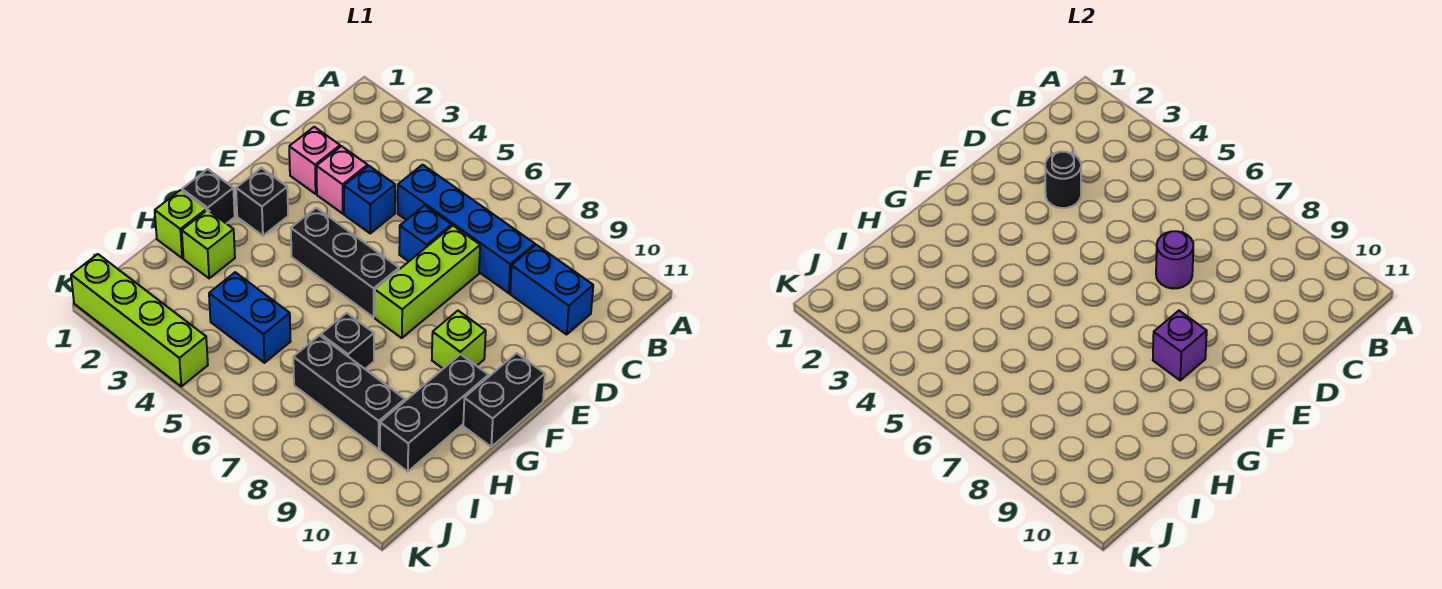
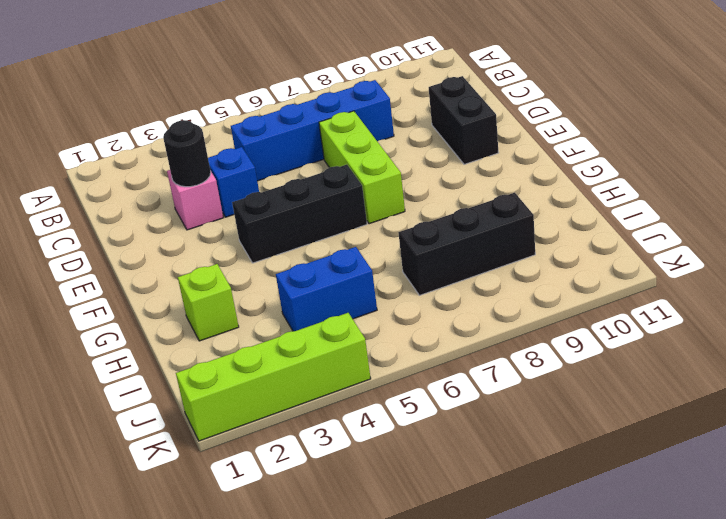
black 1x2 brick [429,76,498,164] -> black 1x2 brick moved to [463,353,545,447]
none -> blue 1x2 brick [510,245,593,335]
none -> pink 1x1 brick [289,127,340,194]
none -> blue 1x1 brick [399,205,452,261]

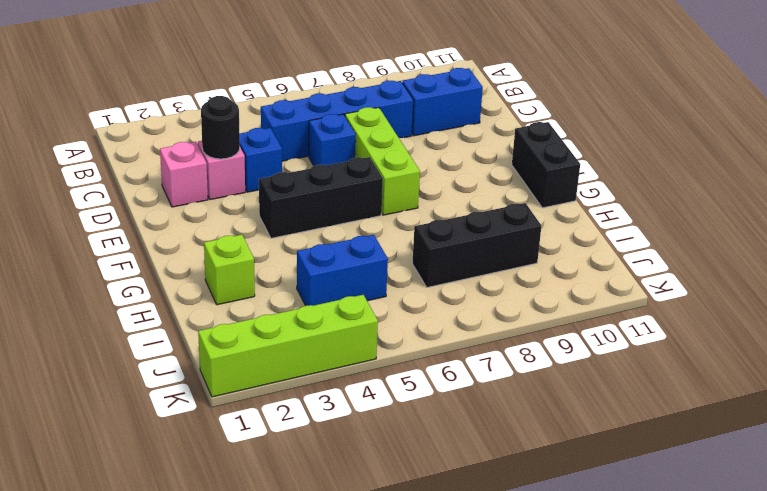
none -> black 1x1 brick [236,168,288,236]
none -> lime 1x1 brick [432,311,486,369]
none -> black 1x1 brick [182,169,235,224]

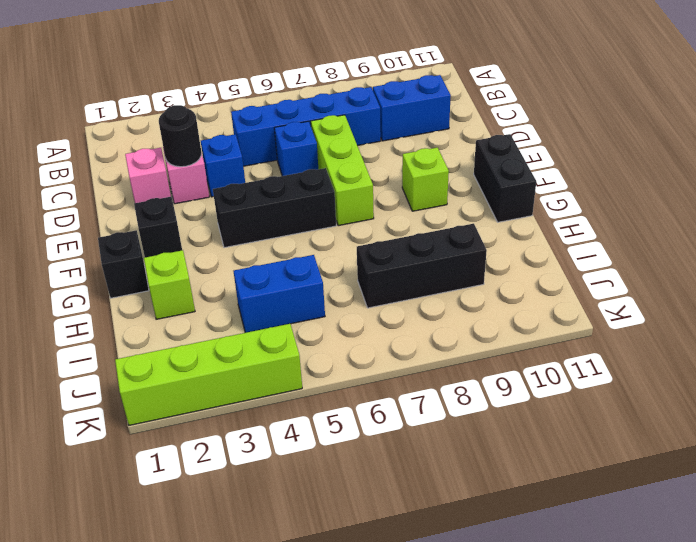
none -> black 1x3 brick [380,354,489,472]
none -> lime 1x1 brick [155,190,206,258]
none -> black 1x1 brick [321,313,374,369]

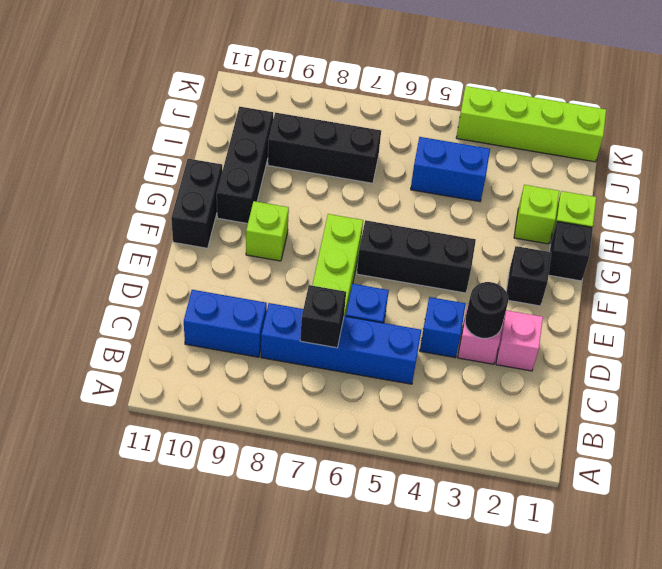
black 1x1 brick [300,285,346,348] -> black 1x1 brick moved to [321,313,374,369]
none -> purple 1x1 round brick [1156,231,1193,289]
none -> purple 1x1 brick [1153,311,1207,380]

